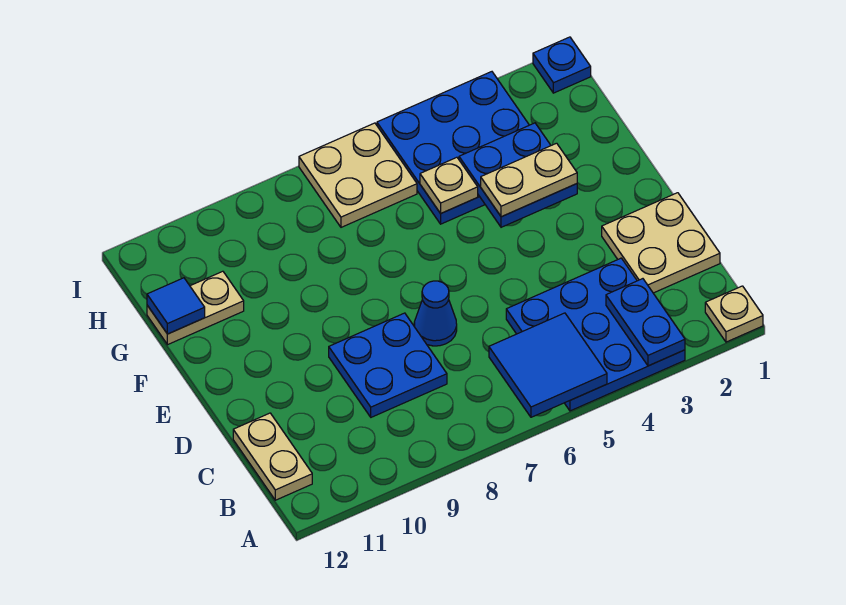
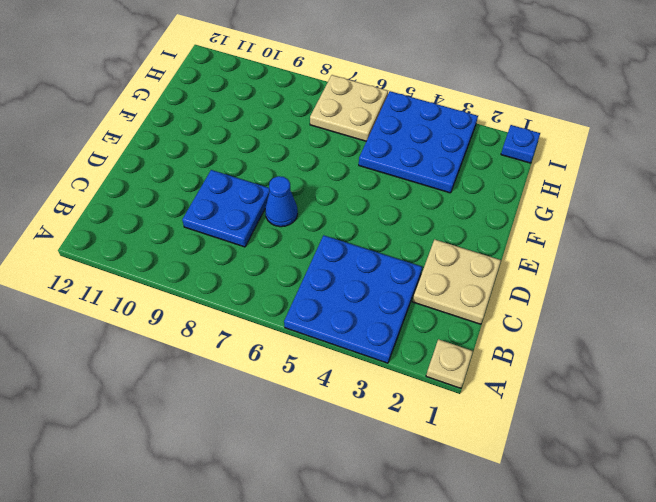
none -> tan 1x2 plate [233,413,312,500]
none -> tan 1x2 plate [147,271,244,345]
none -> blue 1x2 plate [606,279,685,366]

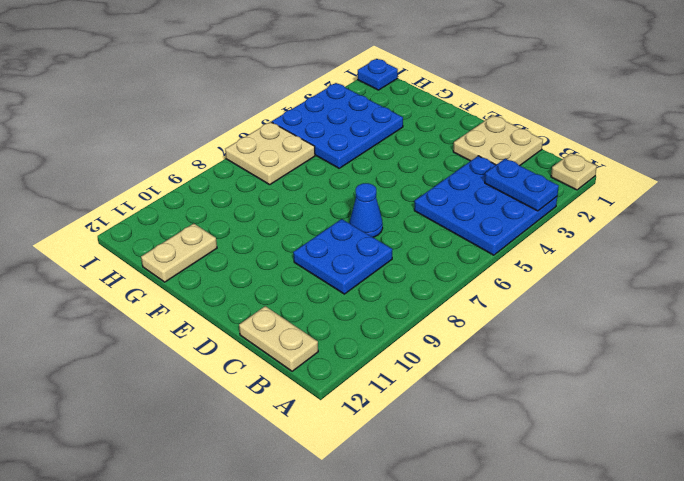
none -> blue 2x2 tile [489,313,607,417]
none -> blue 2x2 plate [459,123,577,227]
none -> tan 1x1 plate [420,157,478,214]

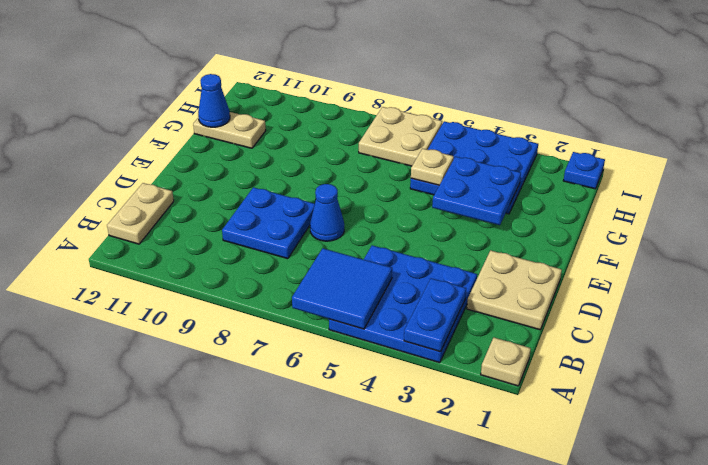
blue 1x1 cone [198,74,230,127] -> blue 1x1 tile [147,278,205,334]
none -> tan 1x2 plate [481,143,577,217]

